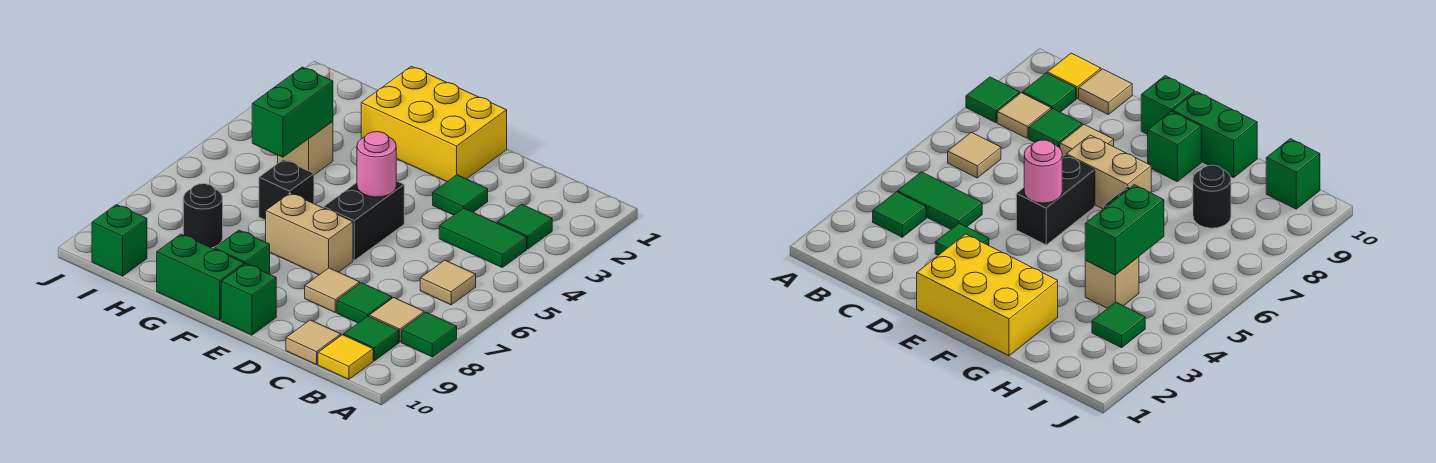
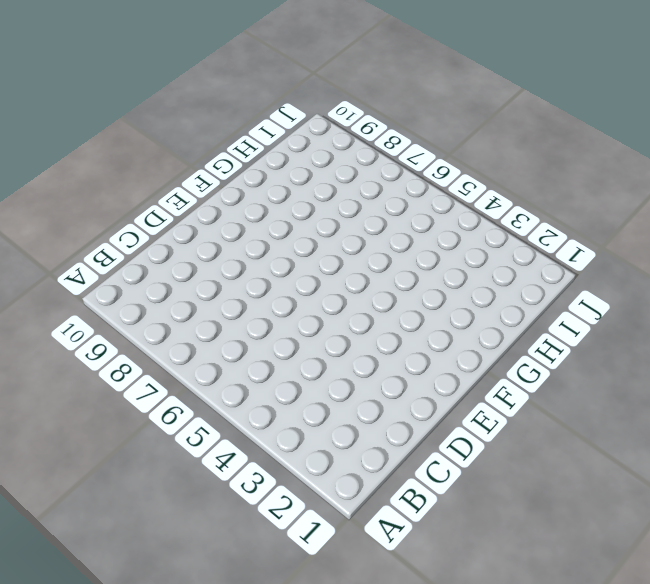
none -> green 1x1 tile [402,312,457,357]
none -> green 1x1 tile [497,204,552,249]
none -> green 1x2 tile [439,208,527,267]

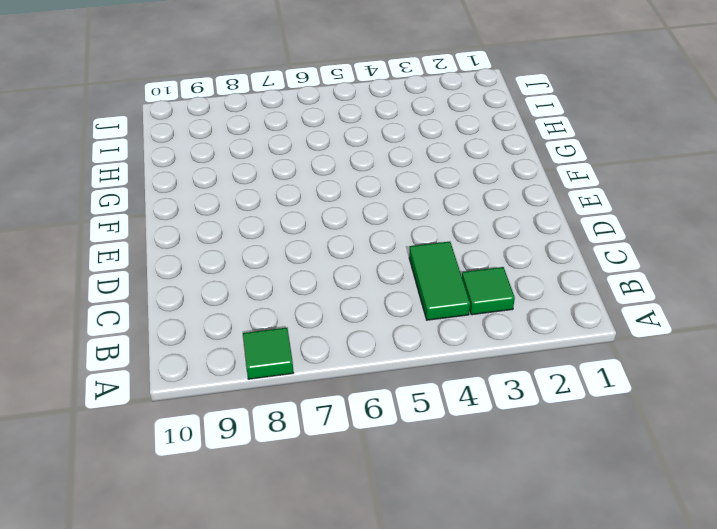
none -> tan 1x1 tile [420,260,476,305]
none -> tan 1x1 tile [369,298,424,342]
none -> green 1x1 tile [344,316,399,361]

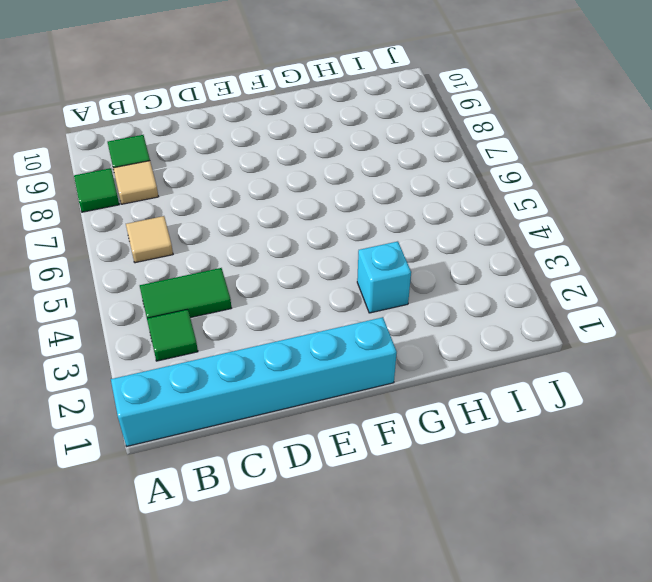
cyan 1x6 brick [111,317,397,447] -> yellow 2x3 brick [361,66,507,182]
cyan 1x1 brick [357,241,411,313] -> none
none -> yellow 1x1 tile [318,335,373,379]
none -> green 1x1 tile [337,283,392,323]
none -> tan 1x1 tile [286,320,341,365]

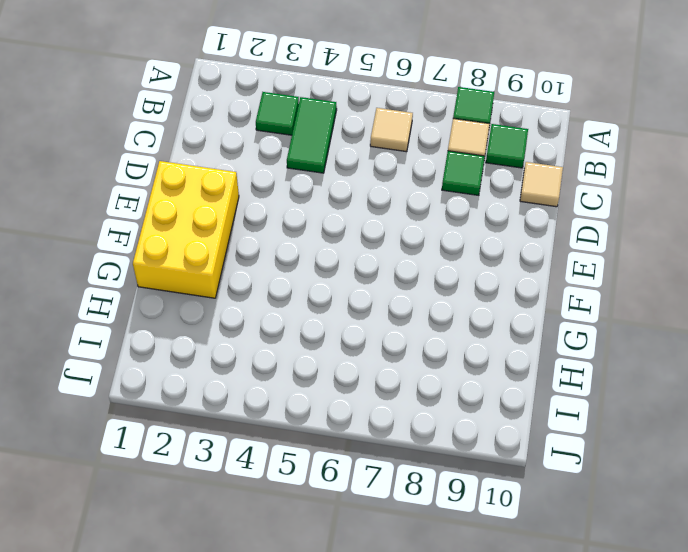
none -> yellow 1x1 tile [318,335,373,379]
none -> green 1x1 tile [433,175,488,215]
none -> tan 1x1 tile [305,268,360,312]

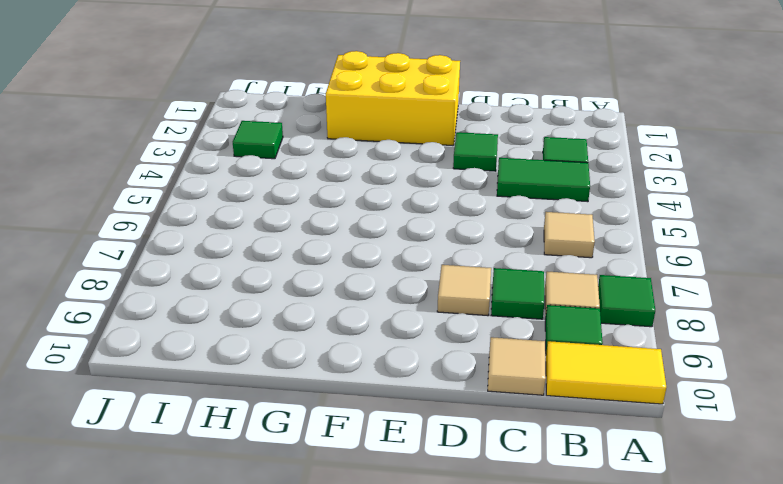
yellow 1x2 tile [546,341,666,404] -> yellow 1x1 tile [318,335,373,379]
none -> black 1x2 brick [324,181,404,260]
none -> tan 1x2 brick [266,193,353,275]
none -> green 1x1 brick [221,264,276,335]

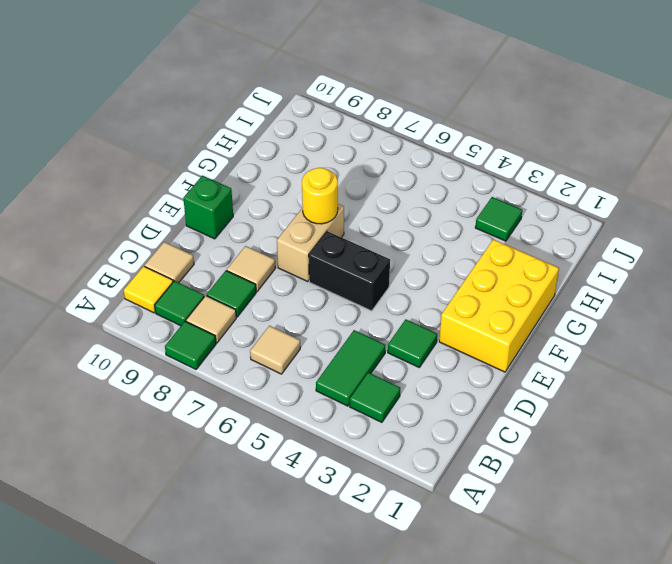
yellow 1x1 round brick [302,168,338,224] -> none
none -> green 1x1 brick [215,230,270,274]
none -> green 1x2 brick [157,234,244,320]
none -> black 1x1 brick [259,160,314,220]

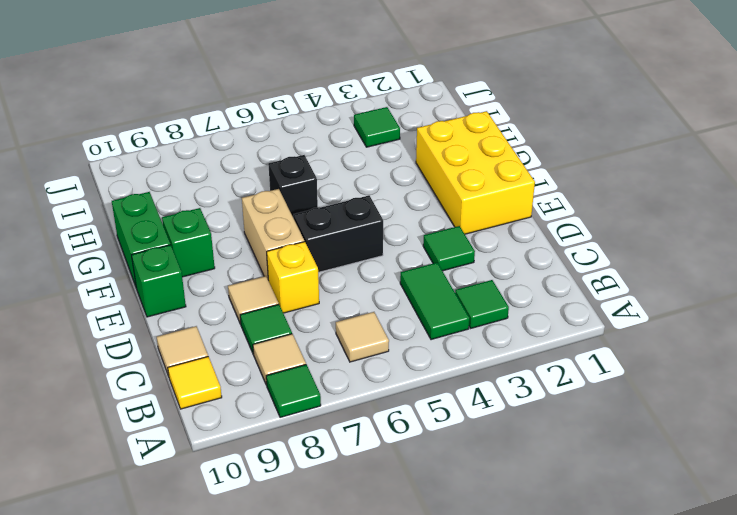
yellow 1x1 brick [267,242,319,313] -> none
none -> green 1x1 tile [344,316,399,361]
none -> tan 1x1 brick [278,121,333,175]
none -> black 1x1 round brick [183,184,223,248]

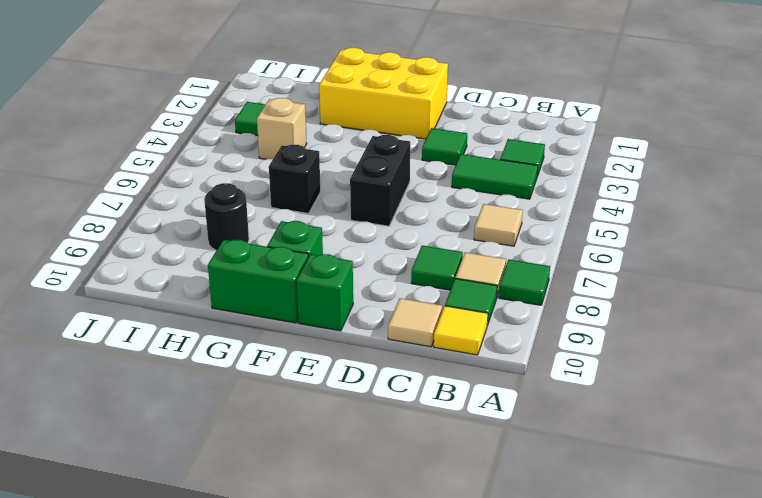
none -> tan 1x1 tile [305,268,360,312]
none -> tan 1x2 brick [266,193,353,275]
none -> green 1x1 brick [92,205,147,276]

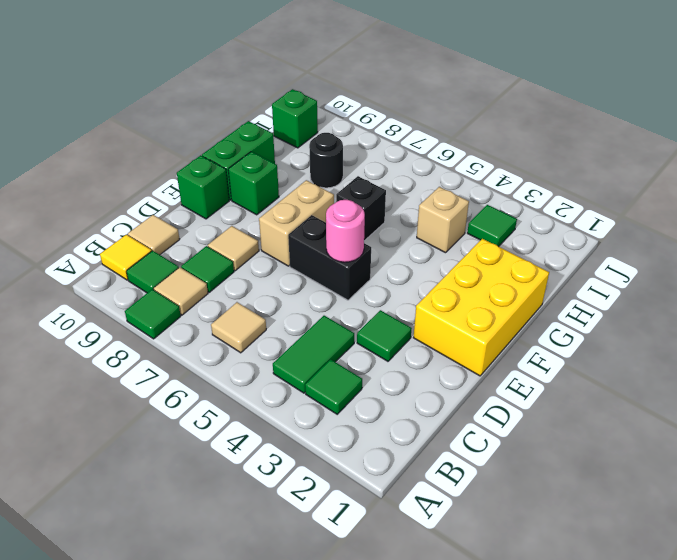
none -> green 1x2 brick [252,67,333,157]

